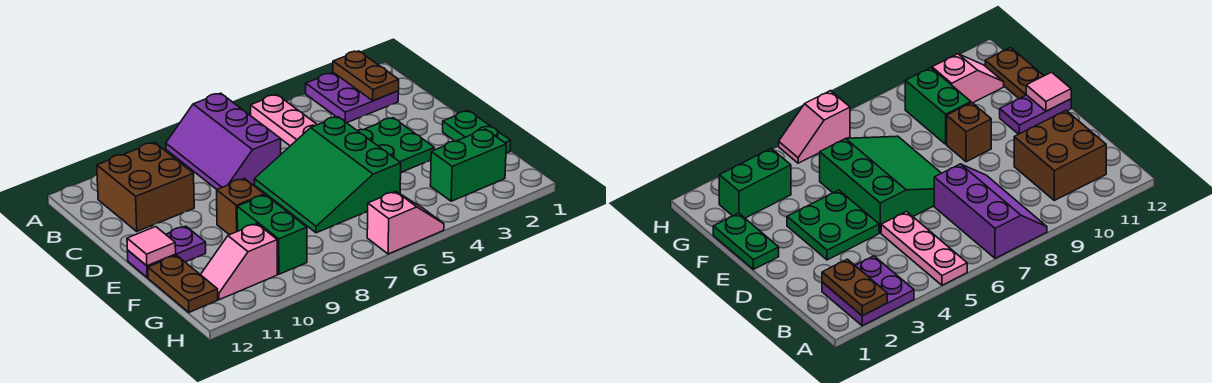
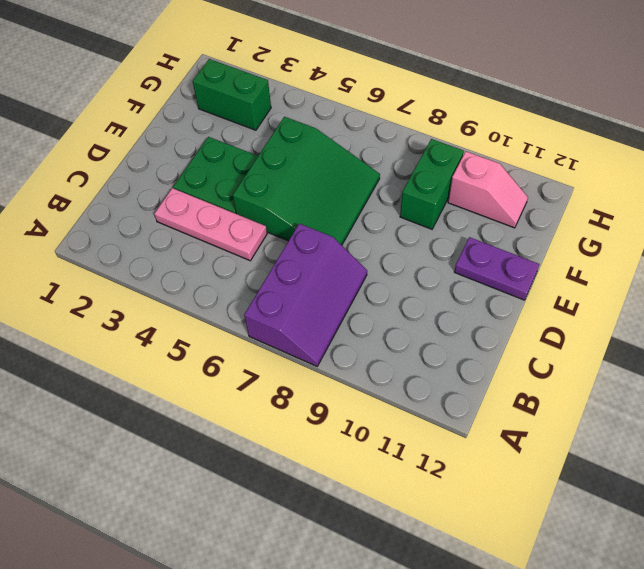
pink 1x3 plate [154,188,267,261] -> pink 1x3 plate turned to [250,95,317,146]
none -> purple 2x2 plate [306,72,399,123]
none -> brown 2x2 brick [97,142,194,231]
none -> green 1x2 plate [443,111,511,153]

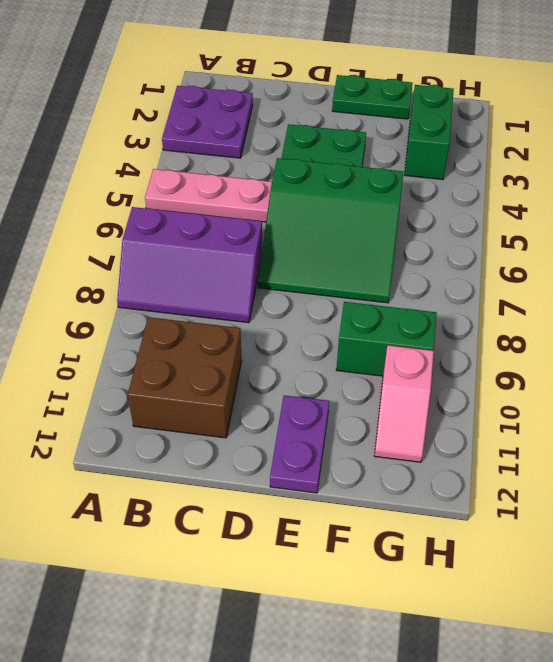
none -> brown 1x1 brick [217,179,264,235]
none -> brown 1x2 plate [148,255,218,312]
none -> pink 1x2 slope [367,191,444,254]

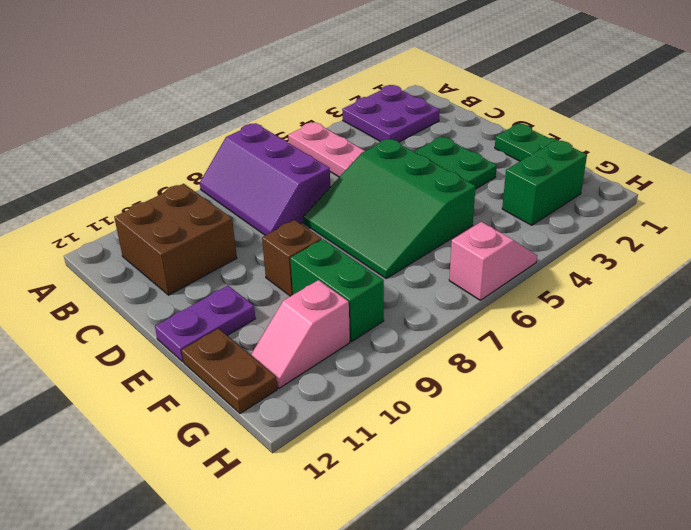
none -> brown 1x2 plate [333,51,399,101]
none -> pink 1x1 tile [127,227,176,266]

